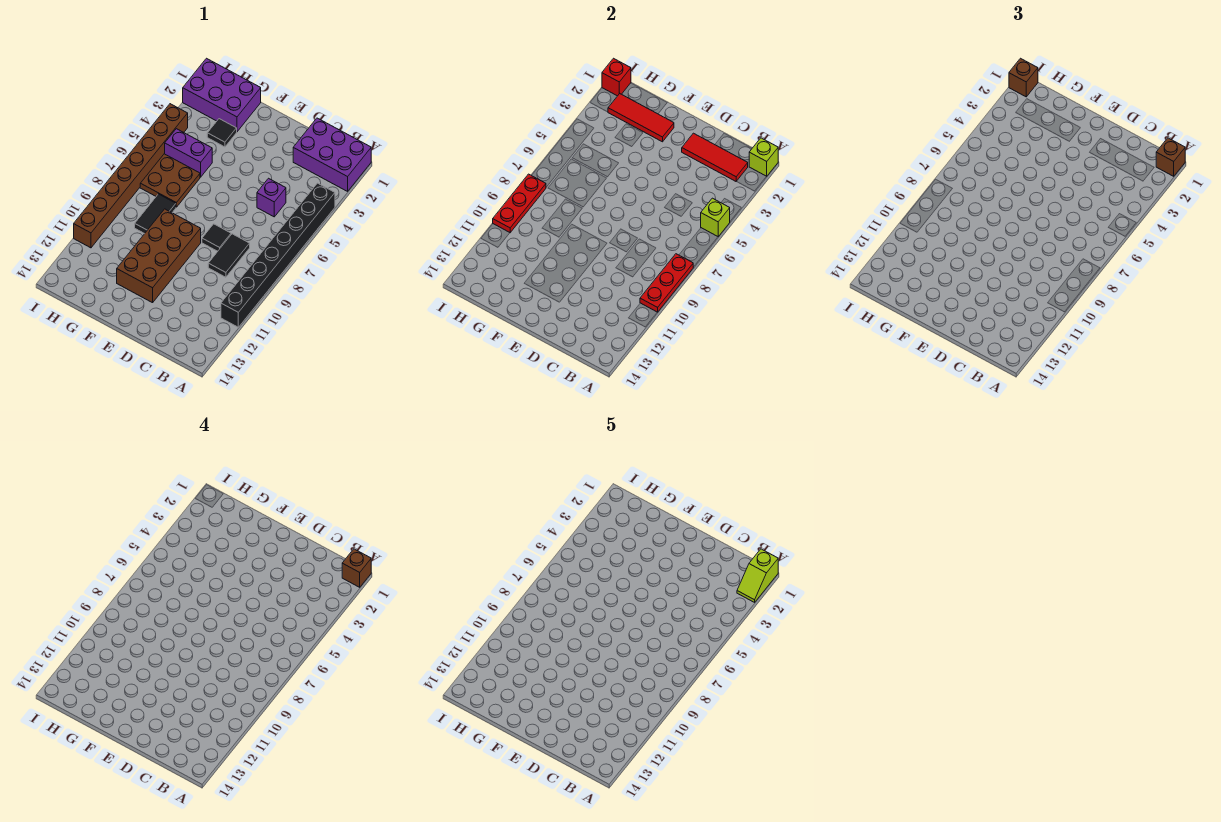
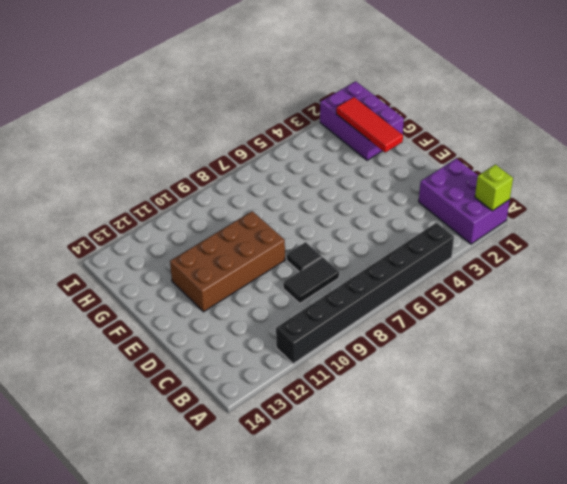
none -> purple 1x1 brick [257,178,286,217]
none -> black 1x1 tile [207,119,237,147]
none -> purple 1x2 brick [165,129,212,177]

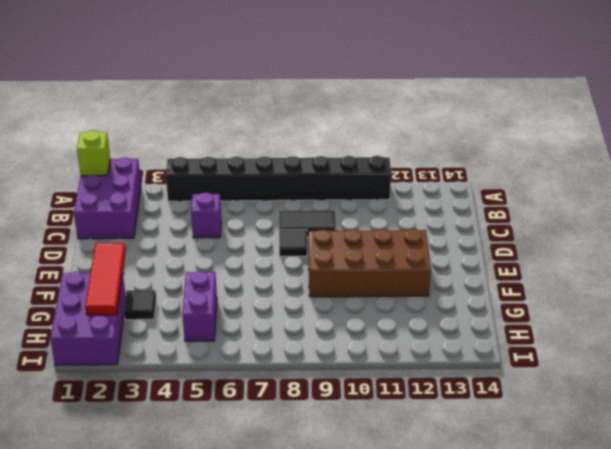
none -> brown 2x2 plate [140,154,200,207]
none -> black 1x2 tile [135,194,176,234]
none -> brown 1x8 brick [74,104,188,248]

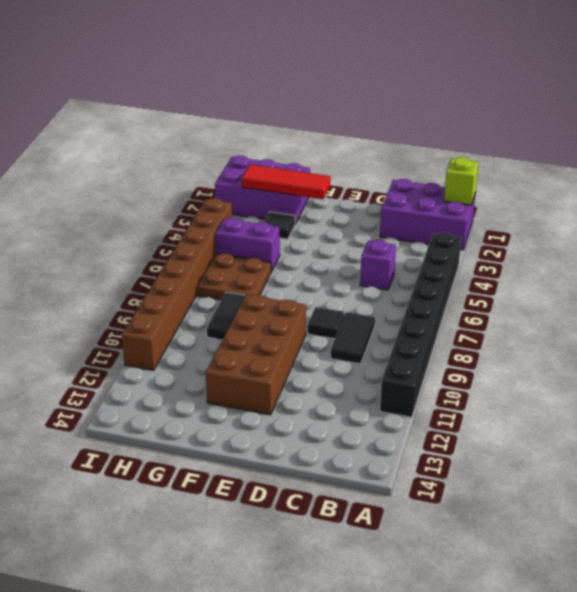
none -> lime 1x1 brick [701,198,730,237]
none -> red 1x3 plate [640,254,693,312]
none -> red 1x3 tile [682,133,748,181]

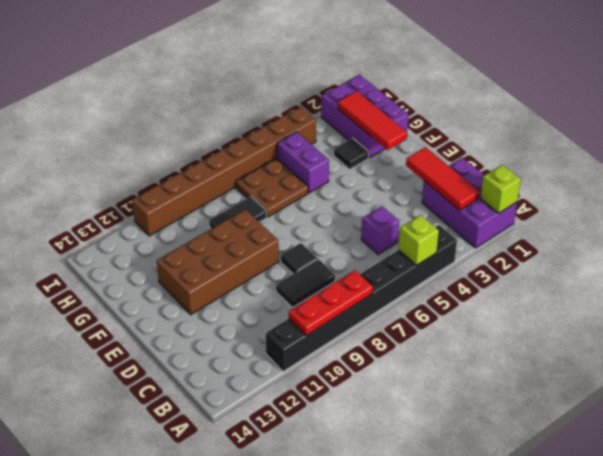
none -> red 1x1 brick [602,58,631,96]
none -> red 1x3 plate [493,174,546,233]
none -> brown 1x1 brick [1156,138,1185,176]

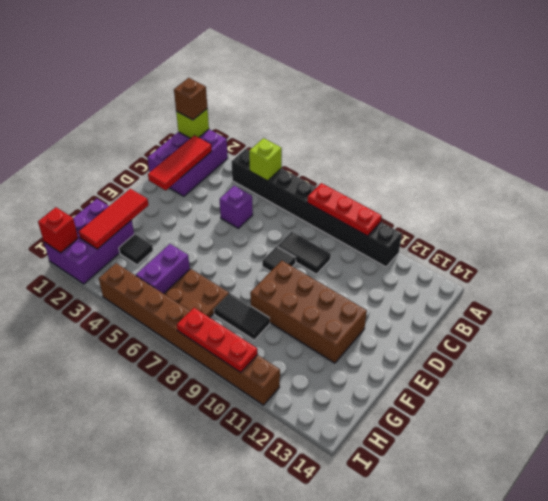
none -> brown 1x1 brick [1009,58,1038,97]
none -> brown 1x1 brick [342,549,371,587]
none -> lime 1x2 slope [737,549,778,602]

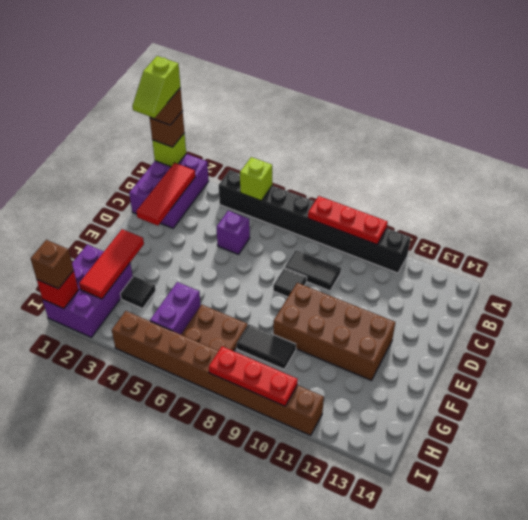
lime 1x2 slope [132,56,181,118] -> lime 1x2 slope turned to [737,549,778,602]

